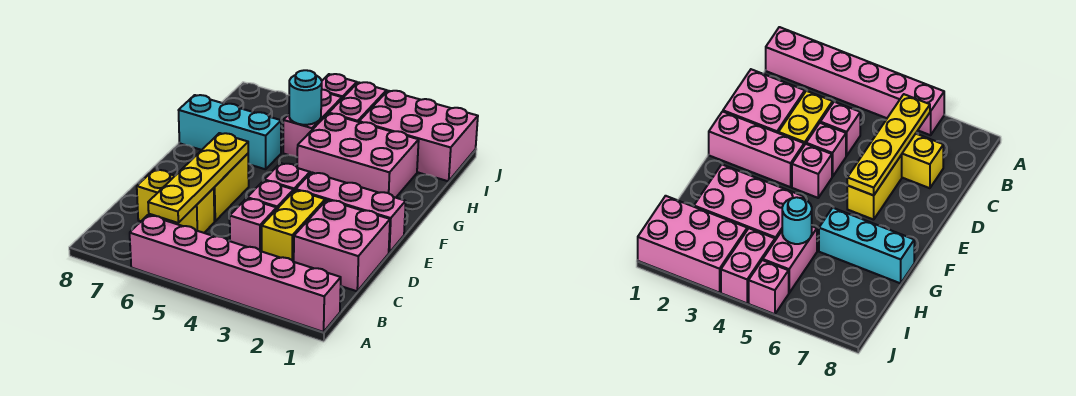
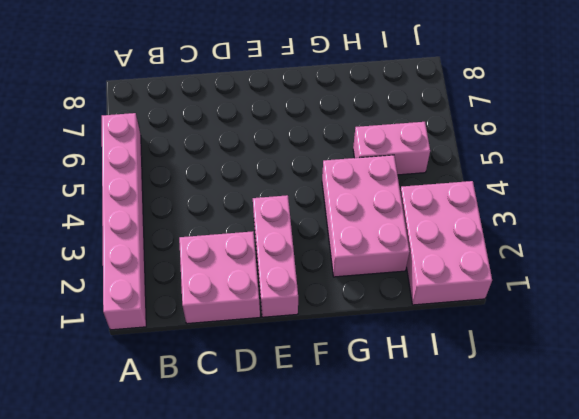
none -> yellow 1x2 brick [262,190,325,262]
none -> pink 1x1 brick [230,198,277,251]
none -> yellow 1x2 brick [137,169,214,233]

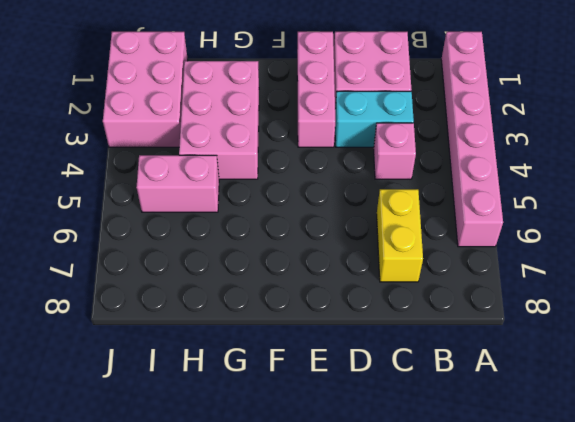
cyan 1x2 brick [335,91,414,147] -> yellow 1x2 brick [262,190,325,262]
none -> pink 1x1 brick [247,180,293,209]
none -> yellow 1x2 brick [214,154,249,221]
none -> pink 1x1 brick [264,163,310,191]

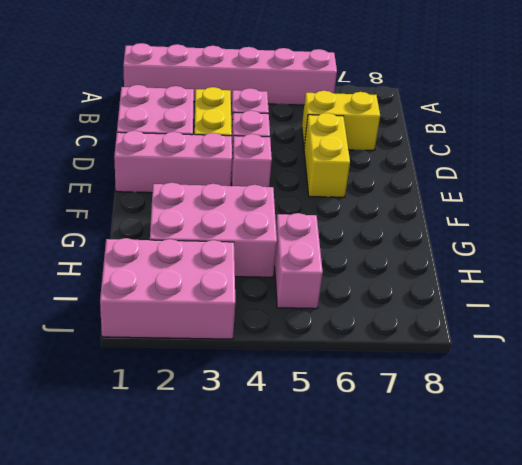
none -> cyan 1x3 brick [179,95,281,169]
none -> pink 1x2 brick [329,82,386,122]
none -> pink 1x1 brick [322,74,357,99]

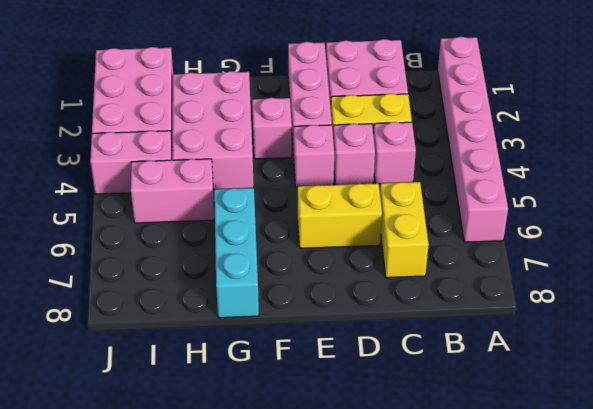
pink 1x1 brick [252,98,292,159] -> pink 1x1 brick moved to [322,74,357,99]
none -> yellow 1x4 plate [148,133,248,223]
none -> cyan 1x1 round brick [289,70,322,125]

